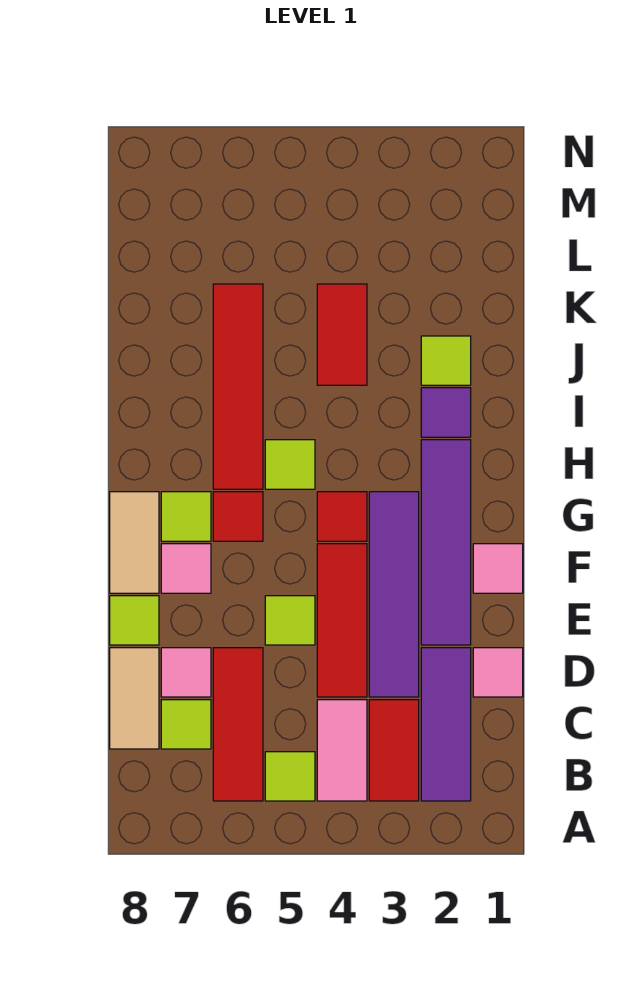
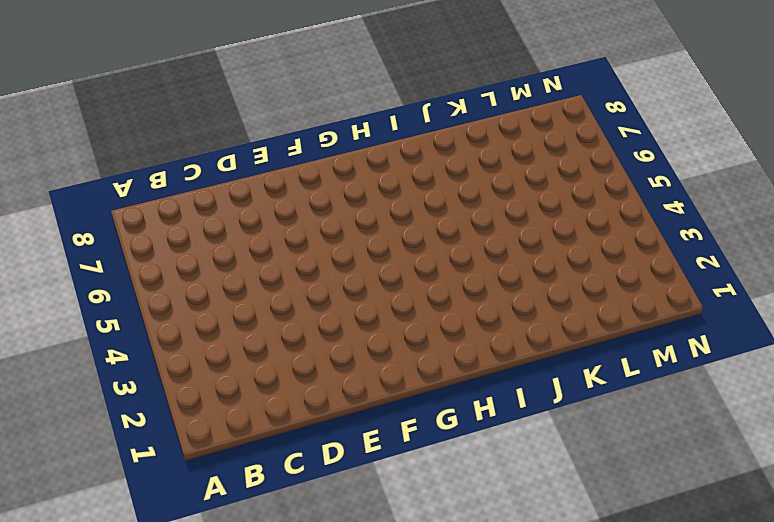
none -> purple 1x3 tile [421,648,471,801]
none -> red 1x2 tile [369,700,419,801]
none -> pink 1x2 tile [317,700,367,801]

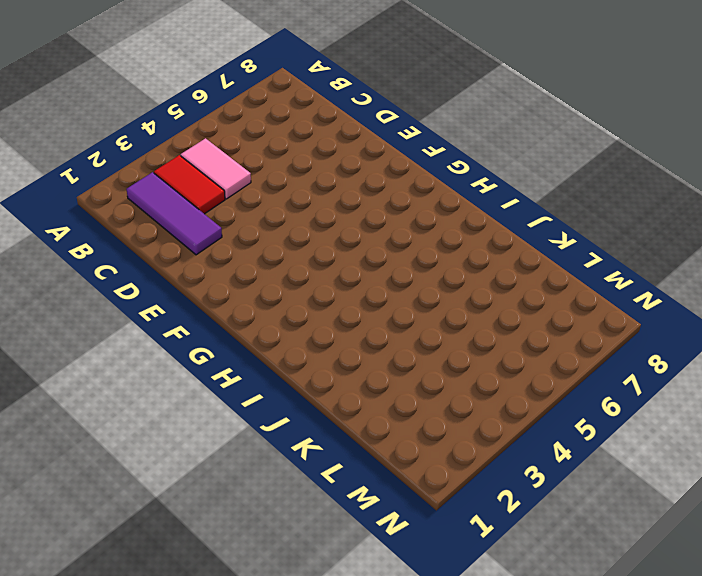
none -> lime 1x1 tile [265,752,315,801]
none -> red 1x3 tile [213,648,263,801]
none -> lime 1x1 tile [161,700,211,749]

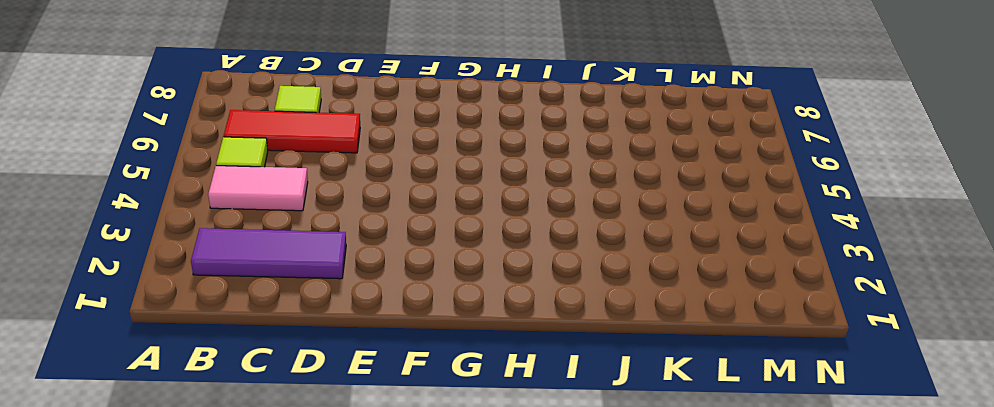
none -> red 1x2 tile [369,700,419,801]
none -> tan 1x2 tile [110,648,159,749]
none -> pink 1x1 tile [473,648,523,697]

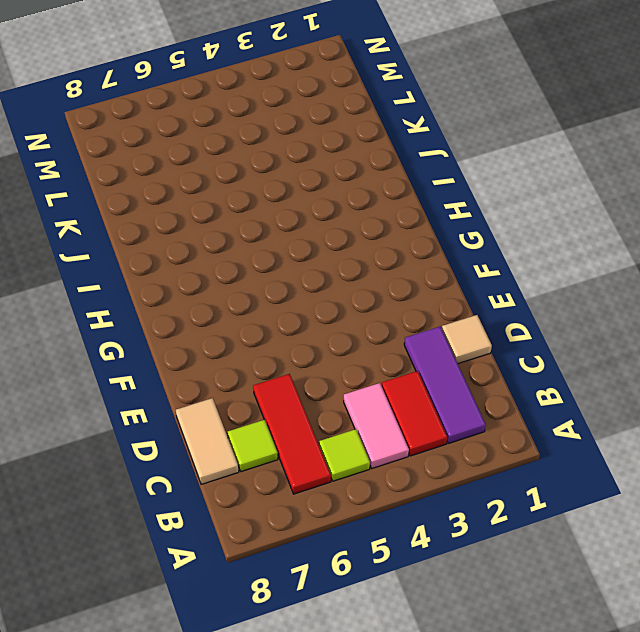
tan 1x1 tile [442,315,492,364] -> pink 1x1 tile [473,648,523,697]
none -> purple 1x4 tile [369,492,419,697]
none -> red 1x3 tile [317,544,367,697]
none -> pink 1x1 tile [161,648,211,697]

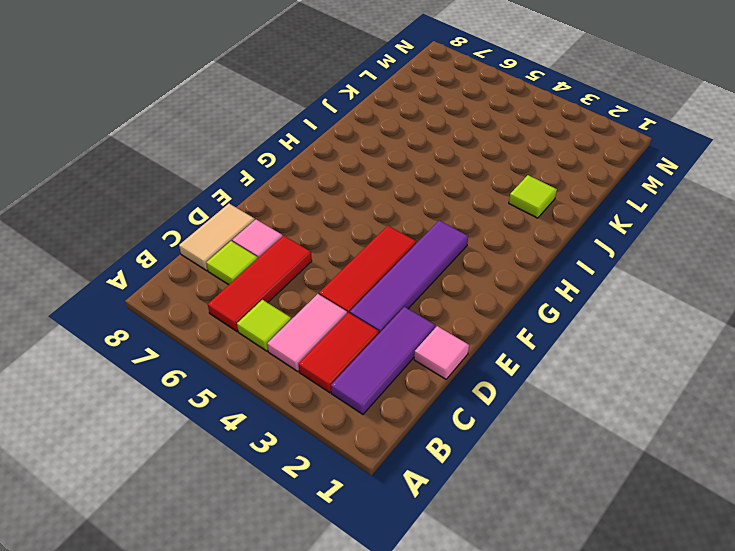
none -> purple 1x4 tile [421,440,471,645]
none -> lime 1x1 tile [265,596,315,645]
none -> lime 1x1 tile [110,596,159,645]

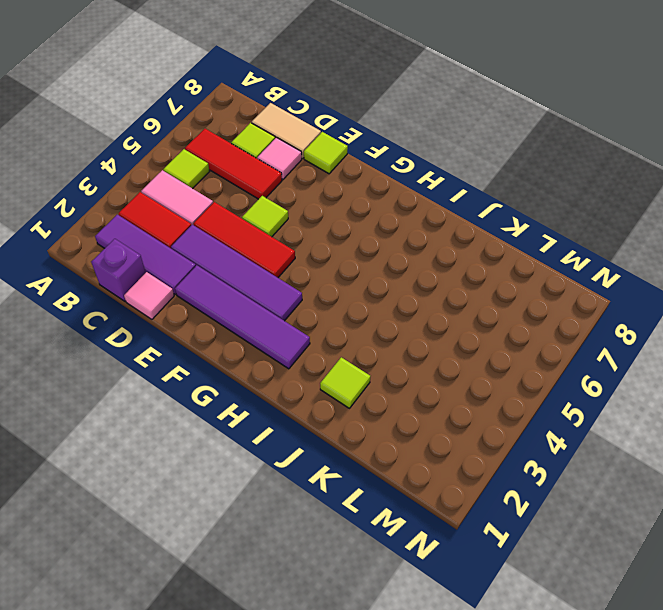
purple 1x1 brick [91,239,146,301] -> none
none -> pink 1x1 tile [473,544,523,593]
none -> pink 1x1 tile [161,544,211,593]
none -> tan 1x2 tile [110,492,159,593]

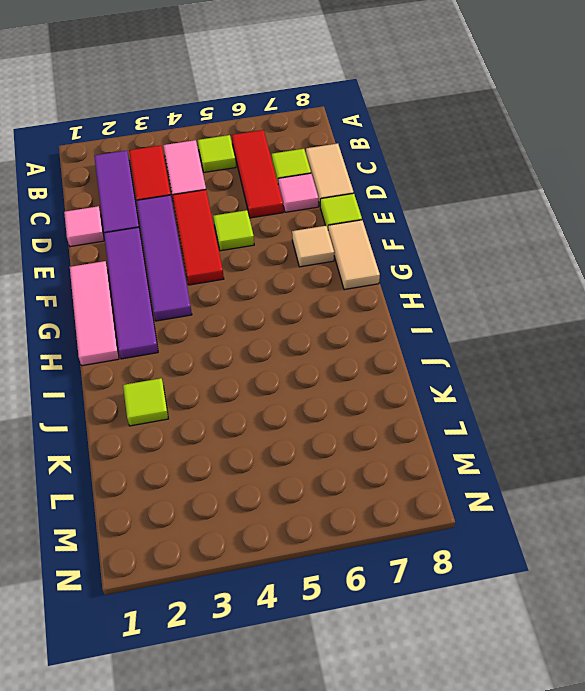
pink 1x3 tile [70,261,119,366] -> pink 1x1 tile [473,544,523,593]
tan 1x1 tile [292,226,334,267] -> pink 1x1 tile [161,544,211,593]
none -> red 1x1 tile [317,492,367,541]
none -> red 1x1 tile [213,492,263,541]
none -> lime 1x1 tile [161,492,211,541]

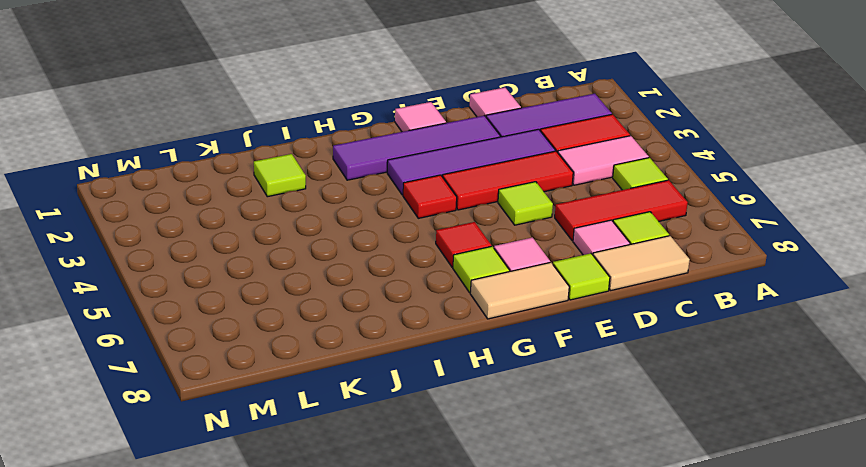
none -> lime 1x1 tile [265,440,315,489]
none -> red 1x4 tile [213,284,263,489]
none -> purple 1x1 tile [421,388,471,437]

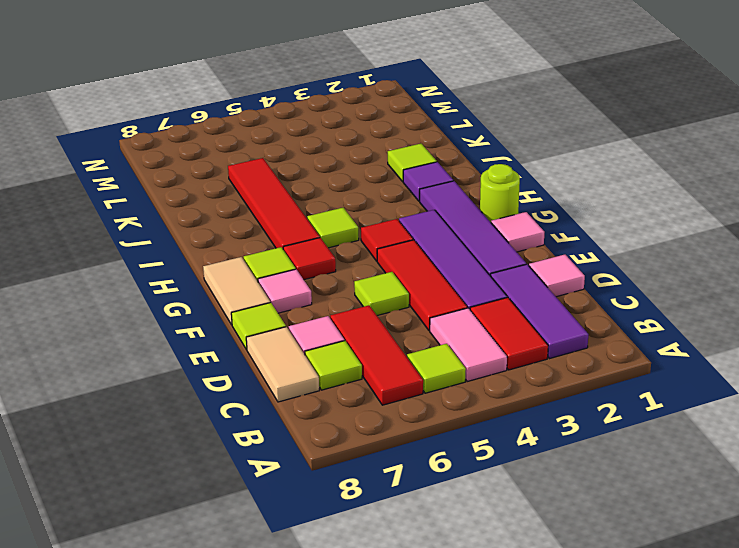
lime 1x1 round brick [480,164,520,222] -> none
none -> red 1x2 tile [317,284,367,385]

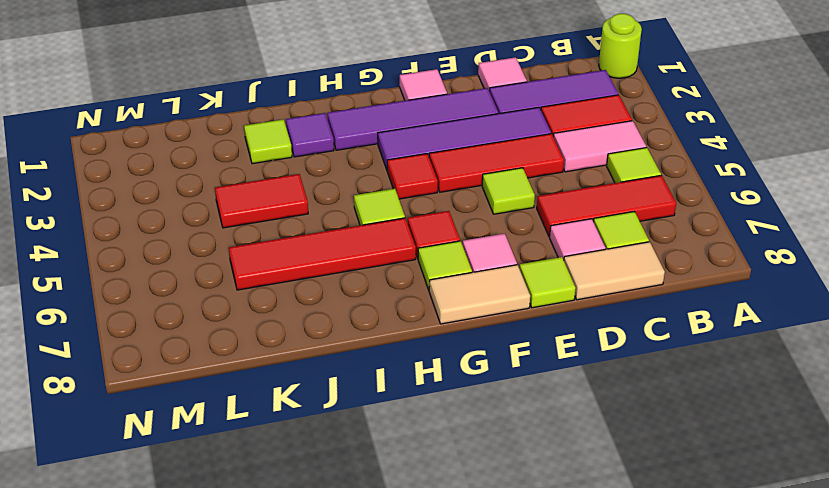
lime 1x1 round brick [599,14,642,78] -> none

